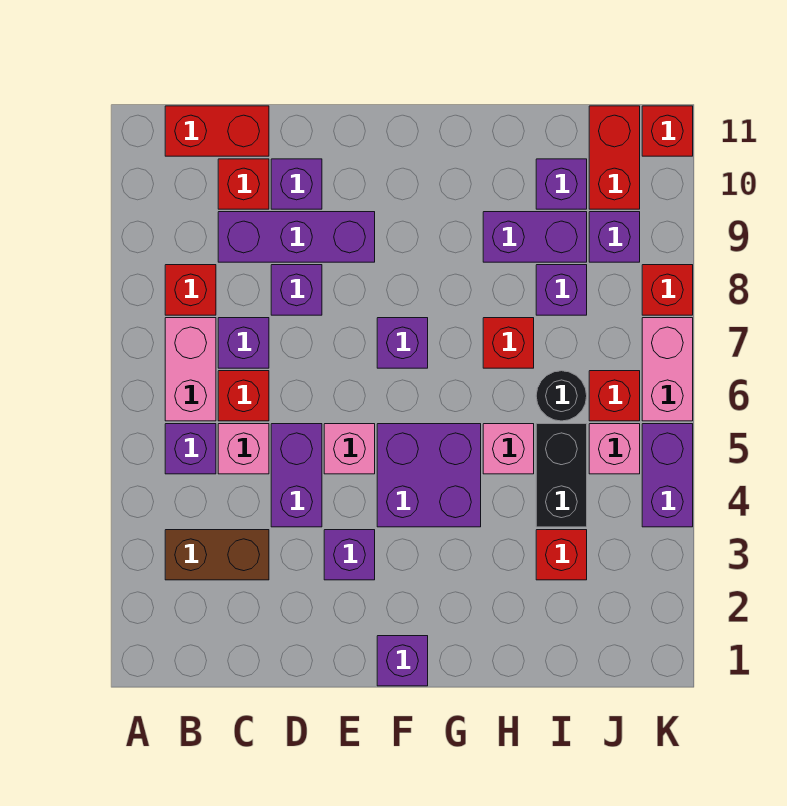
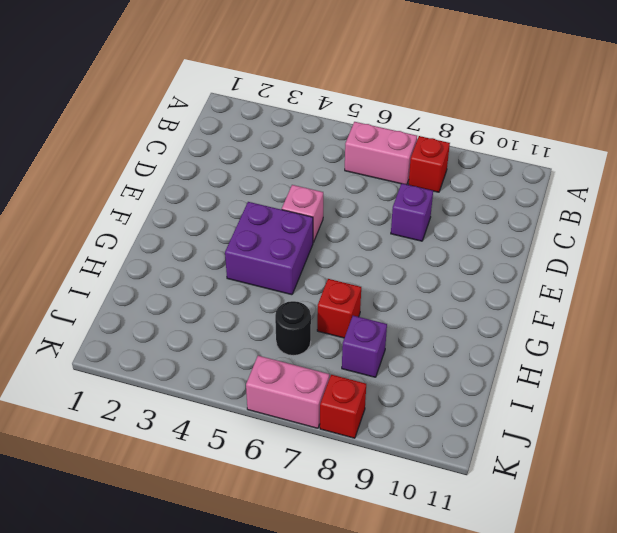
none -> brown 1x2 brick [165,530,269,580]
none -> purple 1x1 brick [165,424,216,474]
none -> red 1x2 brick [165,106,269,156]
none -> pink 1x1 brick [218,424,269,474]

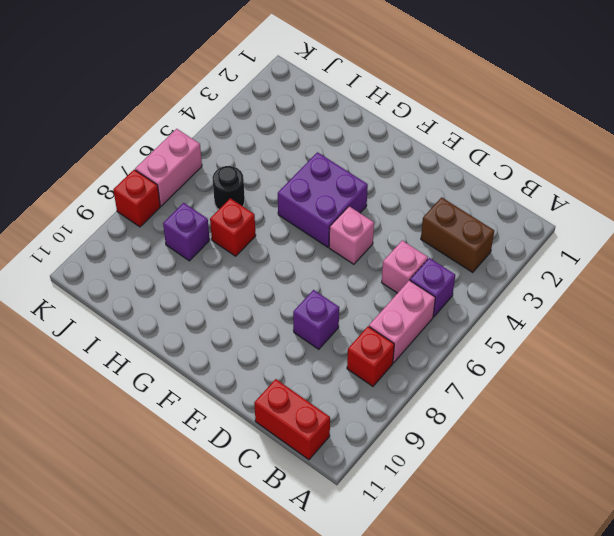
none -> red 1x1 brick [218,371,269,421]
none -> purple 1x1 brick [218,318,269,368]
none -> purple 1x3 brick [218,212,375,262]
none -> red 1x1 brick [218,159,269,209]

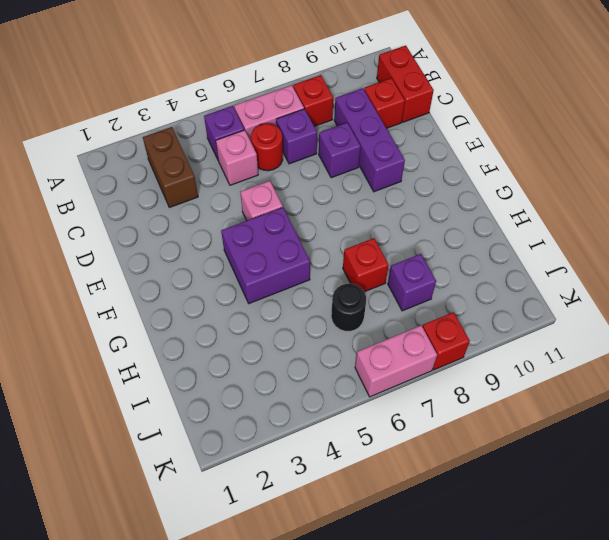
red 1x1 round brick [251,123,283,171] -> red 1x1 brick [218,371,269,421]
none -> purple 1x2 brick [271,424,322,527]
none -> purple 1x1 brick [271,159,322,209]
none -> purple 1x1 brick [324,530,375,580]
none -> purple 1x1 brick [377,636,428,686]

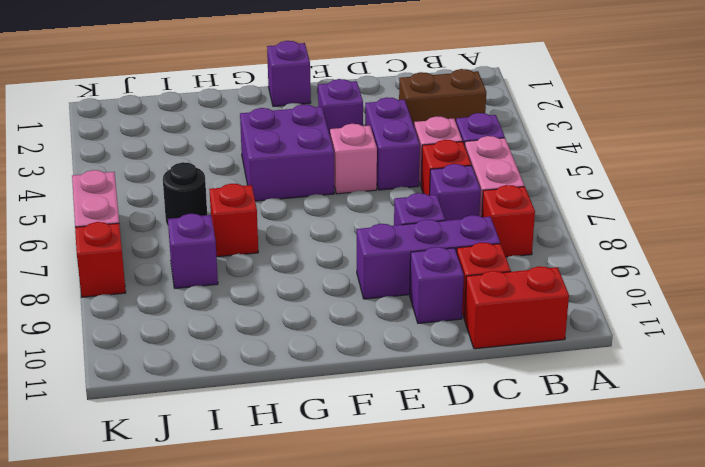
none -> purple 1x1 brick [377,318,428,368]
none -> pink 1x1 brick [483,424,534,474]
none -> purple 1x2 brick [483,212,587,262]
none -> red 1x1 brick [536,530,587,580]

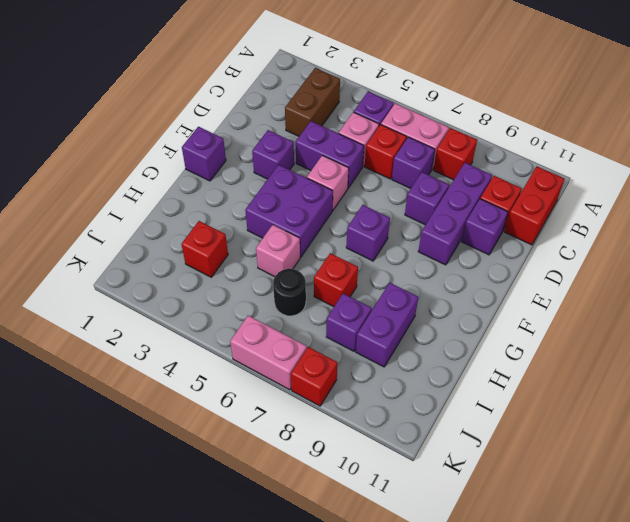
none -> black 1x2 brick [536,424,587,527]
none -> purple 1x1 brick [536,159,587,209]
none -> pink 1x1 brick [589,424,640,474]
none -> red 1x1 brick [589,371,640,421]

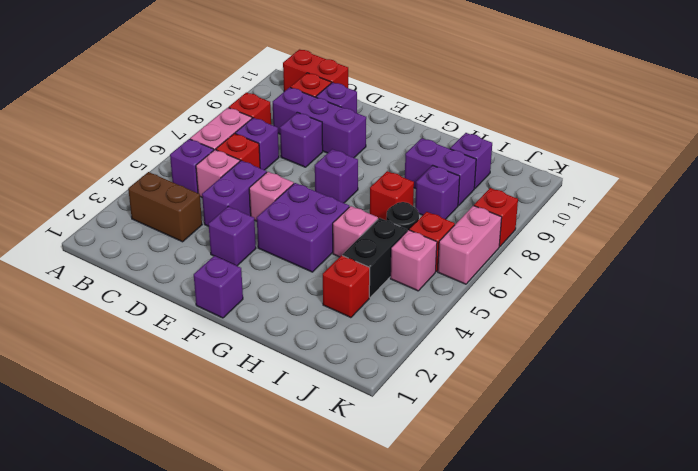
none -> purple 1x1 brick [589,212,640,262]
none -> red 1x2 brick [589,106,640,209]
none -> purple 1x2 brick [642,424,693,527]
none -> red 1x1 brick [642,106,693,156]

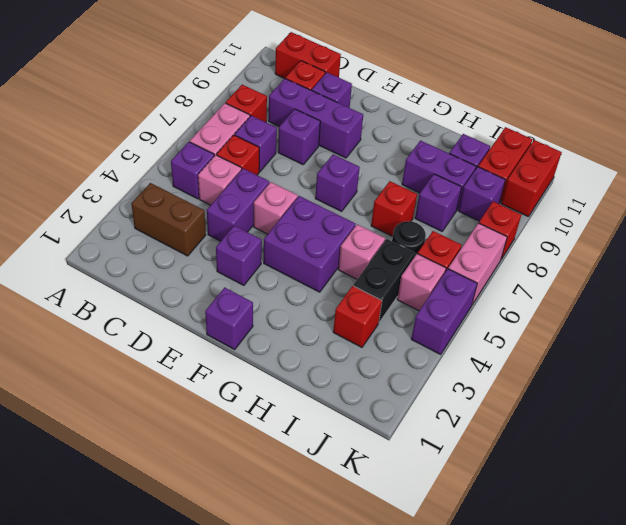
red 1x2 brick [501,140,562,217] -> red 1x1 brick [642,106,693,156]

